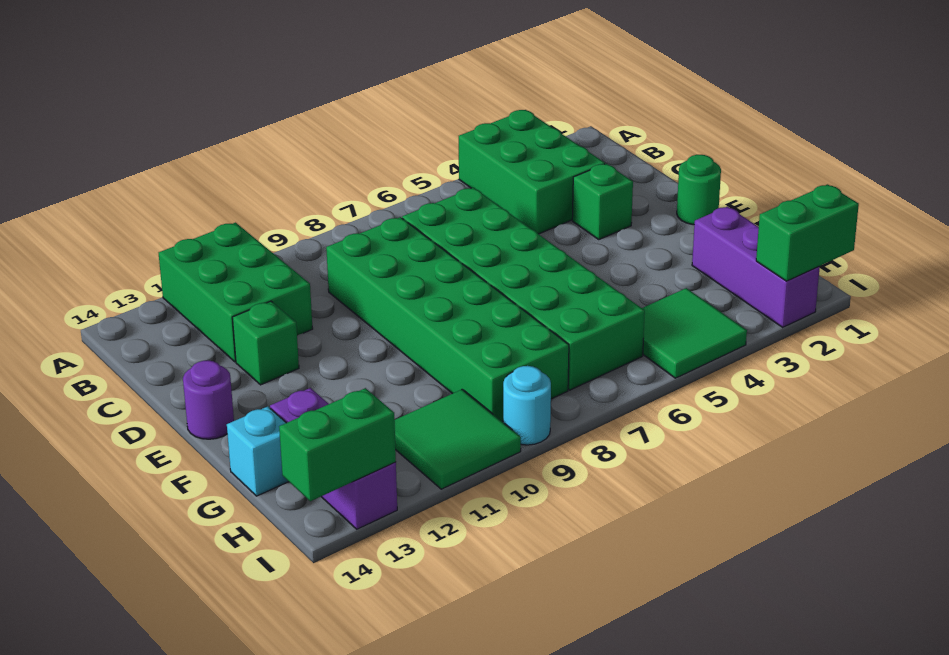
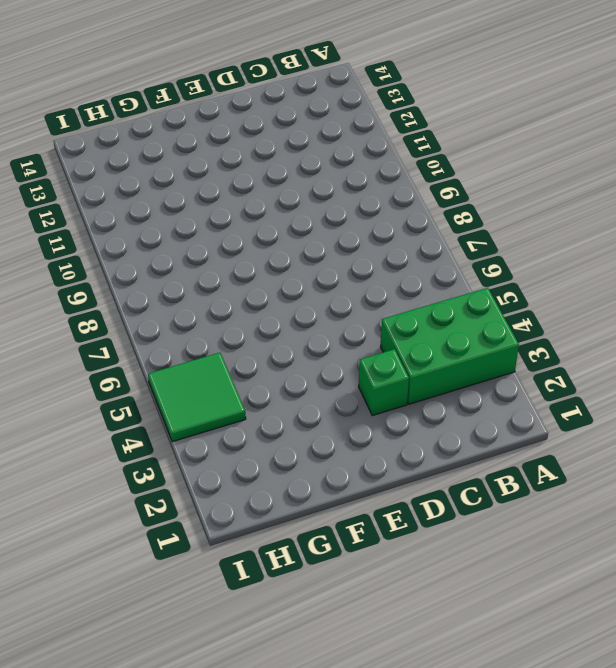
none -> green 2x3 brick [159,223,313,362]
none -> green 2x6 brick [402,188,645,390]
none -> green 2x6 brick [326,217,569,422]

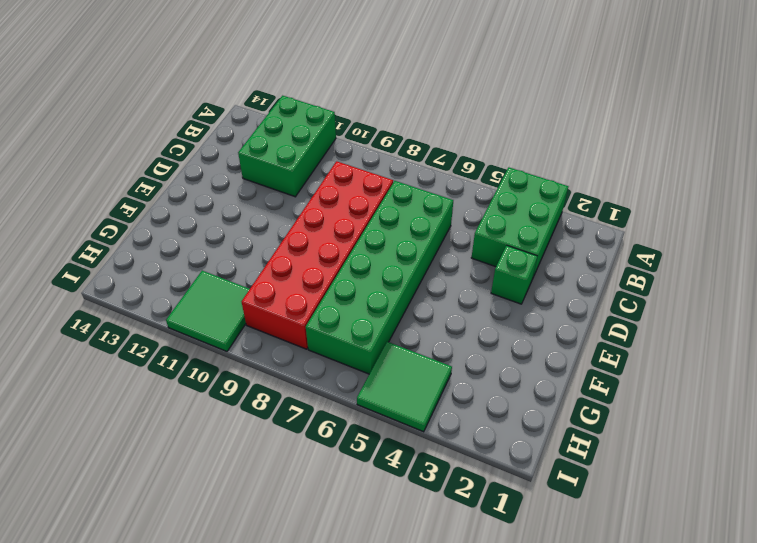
red 2x6 brick [242,161,393,349] -> green 2x6 brick [326,217,569,422]
none -> green 1x1 brick [232,301,299,385]
none -> green 1x1 round brick [677,155,721,225]
none -> purple 1x1 round brick [183,360,234,439]

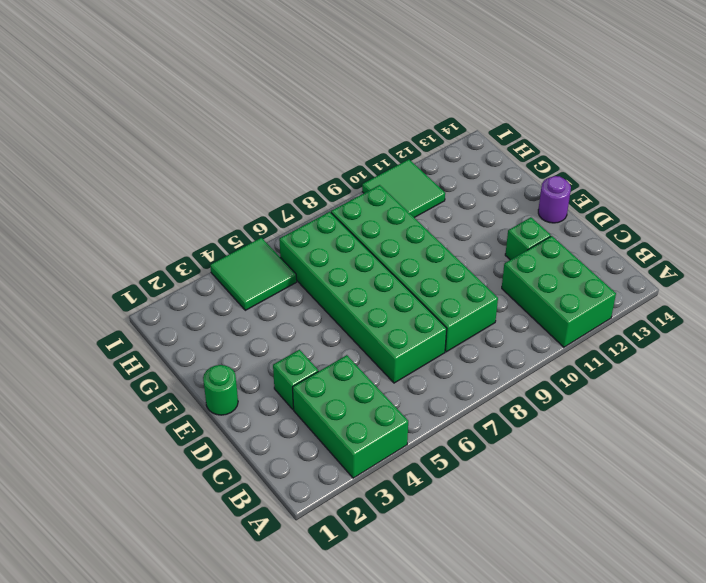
none -> purple 1x3 brick [692,206,820,327]
none -> purple 1x3 brick [270,388,397,529]
none -> cyan 1x1 brick [227,406,289,496]

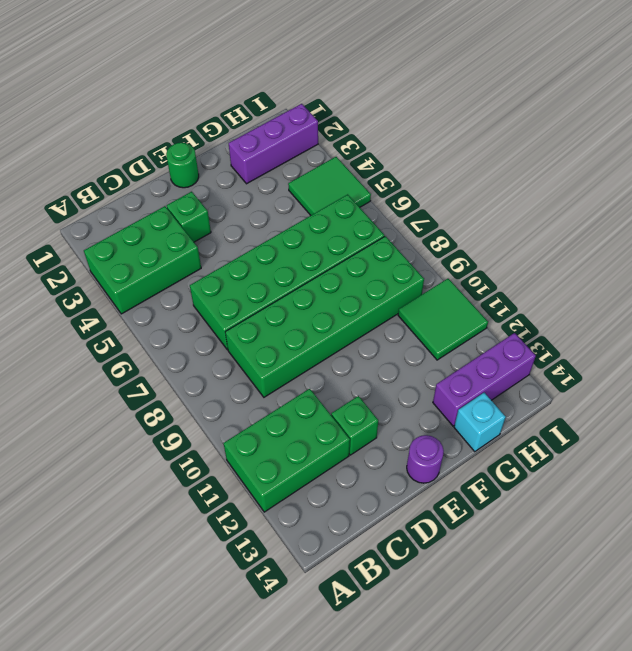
none -> cyan 1x1 round brick [503,366,551,445]
none -> green 1x2 brick [756,184,859,281]
none -> green 1x2 brick [279,388,396,501]

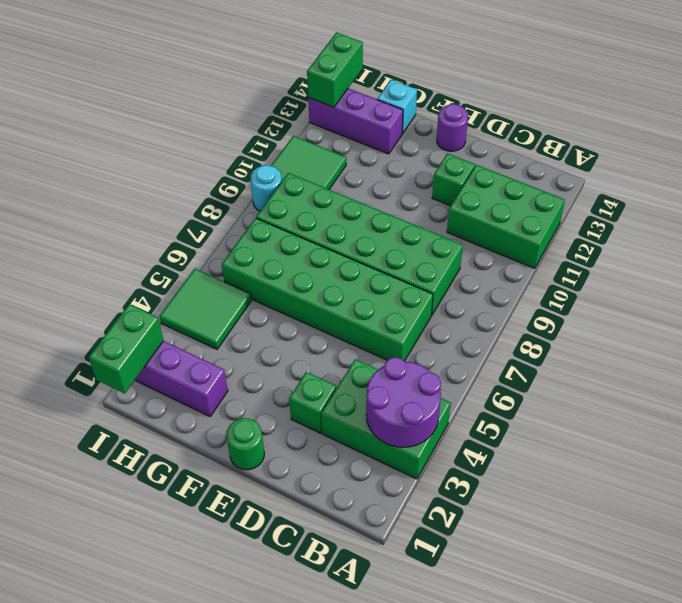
purple 2x2 round brick [366,357,441,447] -> none

